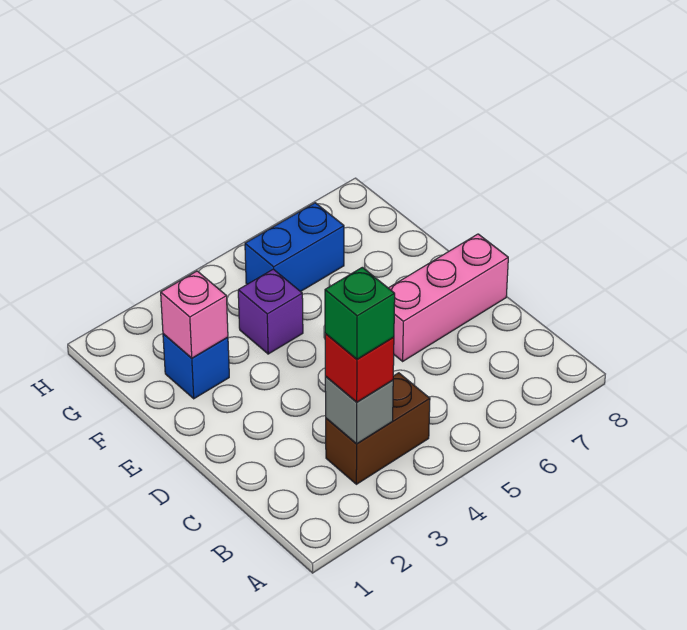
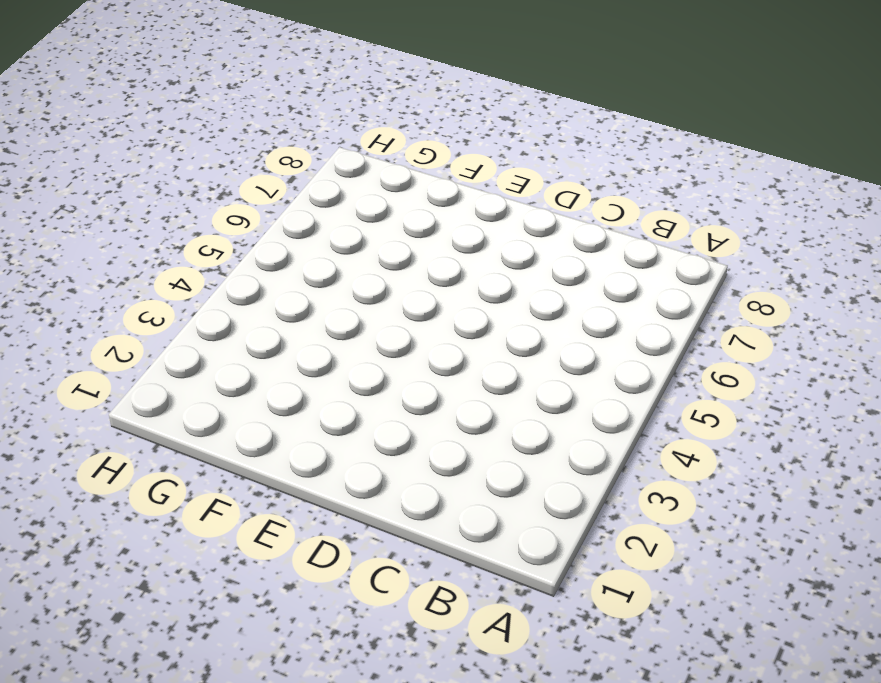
none -> brown 1x2 brick [326,373,430,484]
none -> pink 1x3 brick [389,234,508,361]

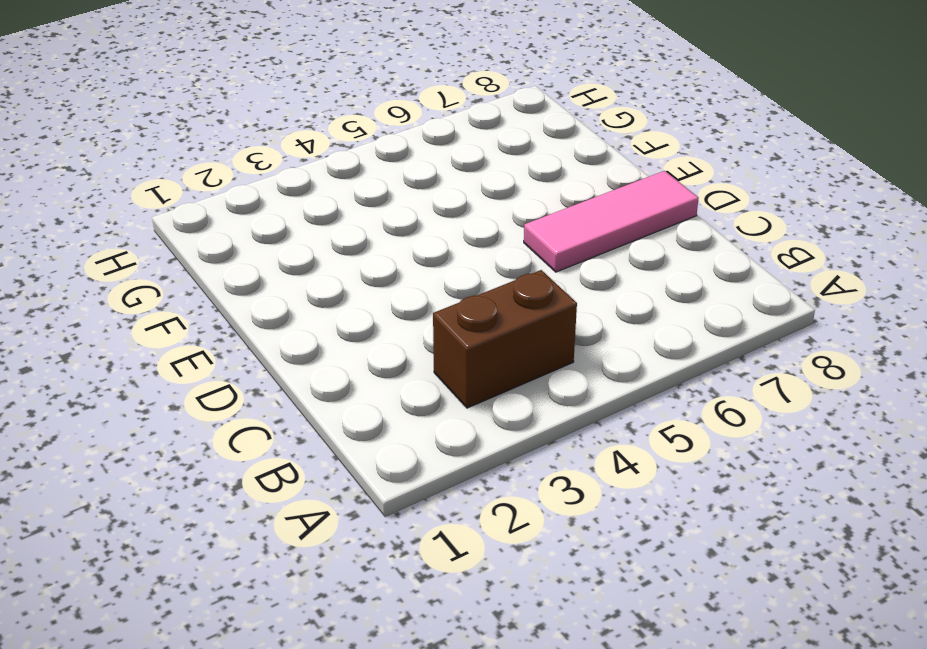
pink 1x3 tile [524,171,699,272] -> pink 1x3 brick [389,234,508,361]
none -> blue 1x1 brick [163,334,229,399]
none -> purple 1x1 brick [238,269,303,354]

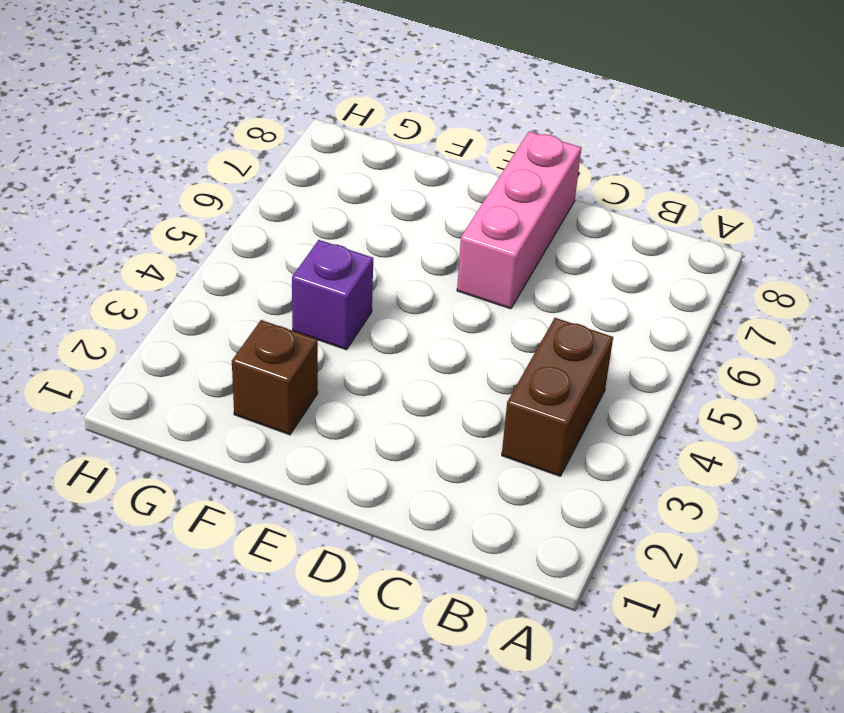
brown 1x1 brick [232,320,318,435] -> blue 1x1 brick [163,334,229,399]
none -> blue 1x2 brick [245,203,344,292]
none -> grey 1x1 brick [325,377,393,444]

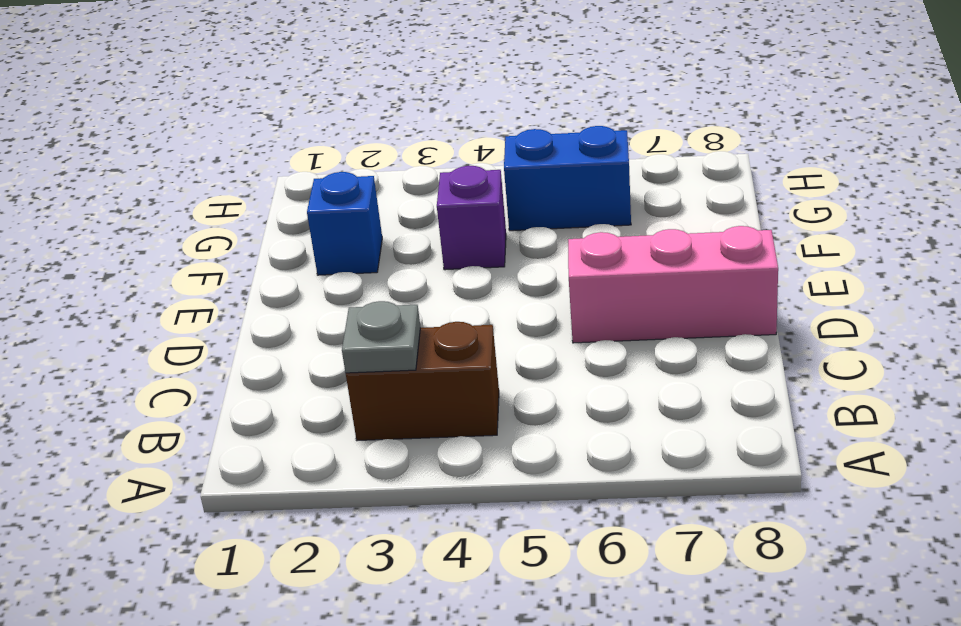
grey 1x1 plate [342,301,421,373] -> grey 1x1 brick [325,377,393,444]
none -> pink 1x1 brick [161,271,228,358]
none -> red 1x1 brick [325,334,394,402]

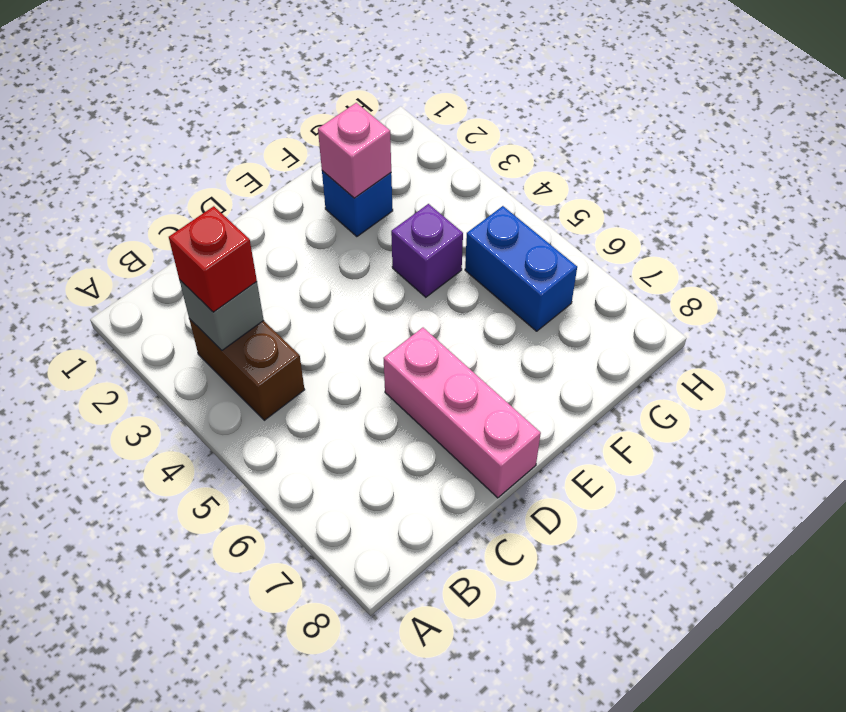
none -> green 1x1 brick [325,267,395,359]

